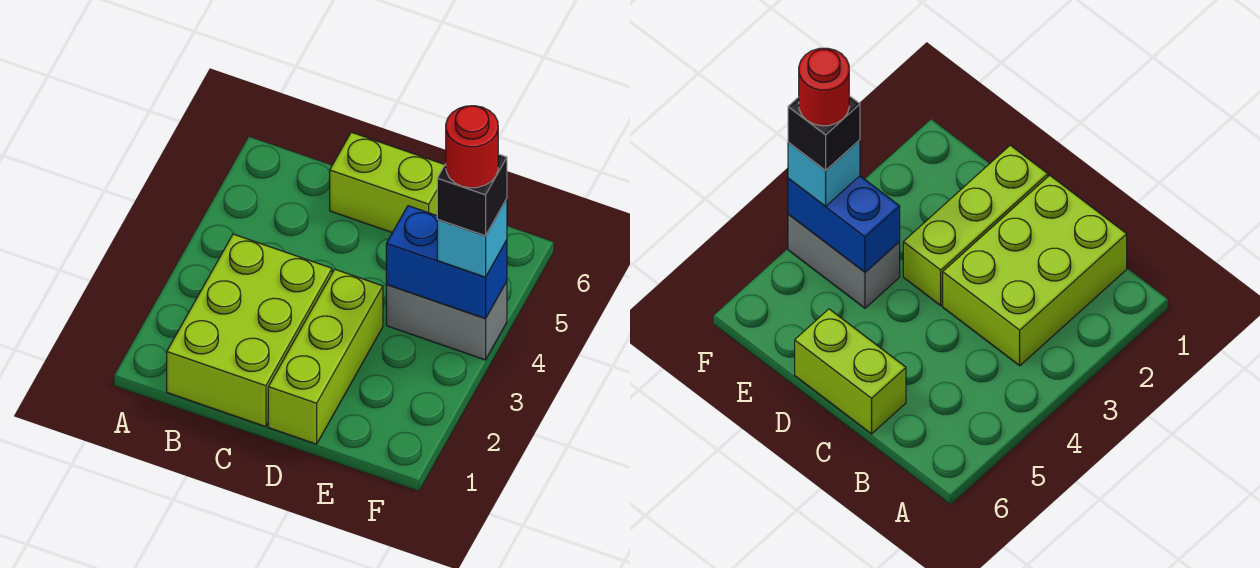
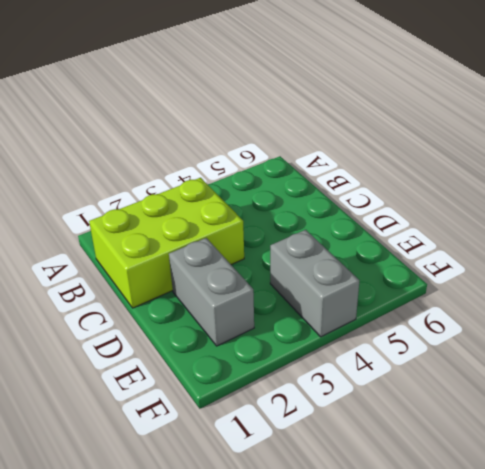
grey 1x2 brick [169,238,254,346] -> lime 1x3 brick [268,269,383,444]
none -> lime 1x2 brick [330,132,445,233]
none -> blue 1x2 brick [386,206,507,319]

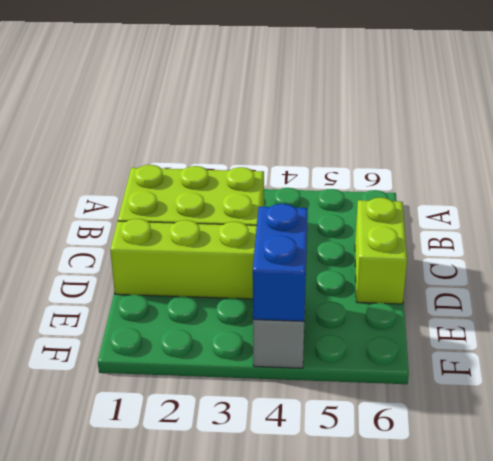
none -> cyan 1x1 brick [437,199,507,277]
none -> black 1x1 brick [437,154,507,236]

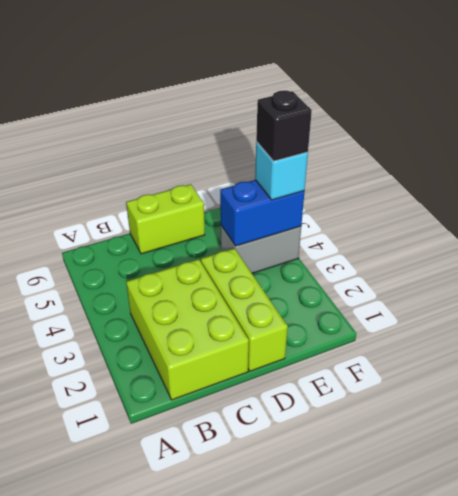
none -> red 1x1 round brick [446,106,498,188]

